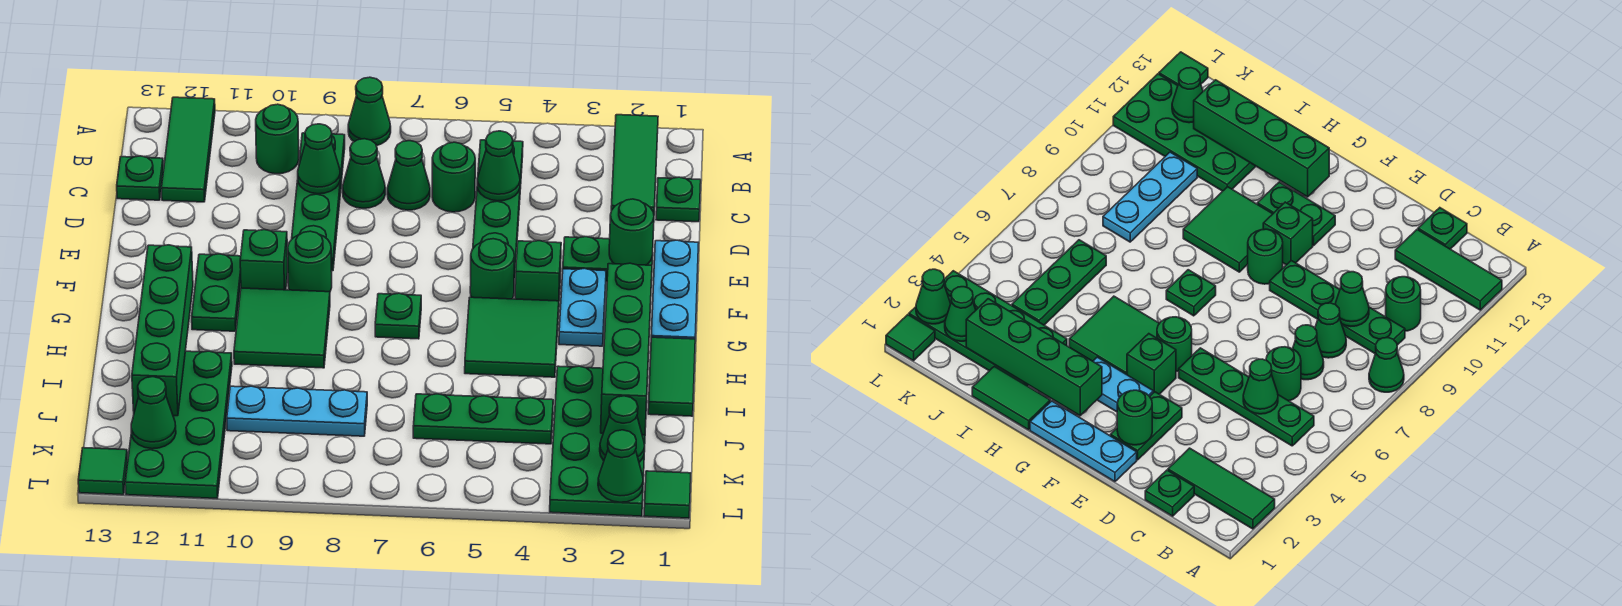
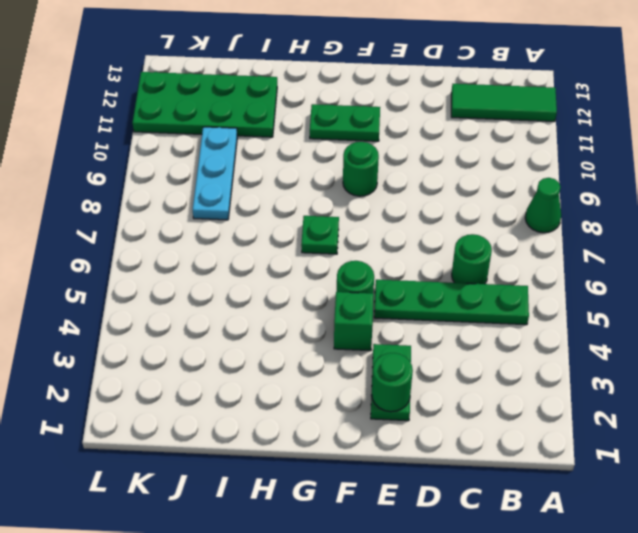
none -> green 1x3 tile [611,115,658,213]
none -> green 1x4 plate [292,133,345,271]
none -> green 1x1 round brick [256,104,299,174]
none -> green 1x1 plate [656,177,701,222]

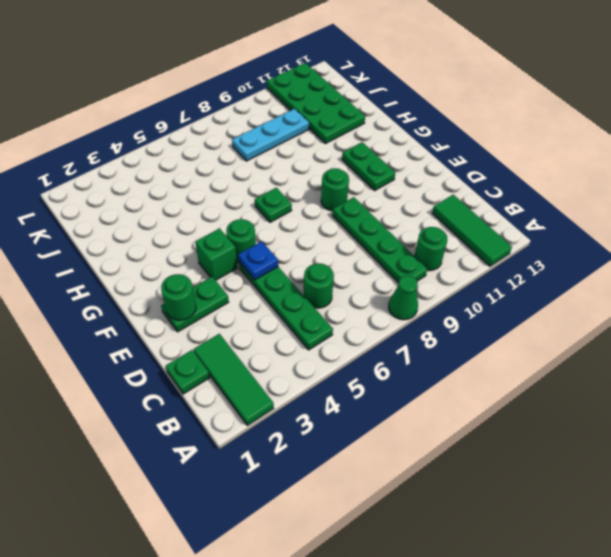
blue 1x1 plate [238,241,278,280] -> none
none -> green 1x1 cone [387,141,430,210]
none -> green 1x1 cone [343,139,385,208]
none -> green 1x1 plate [117,156,163,200]
none -> cyan 1x3 plate [651,240,699,339]

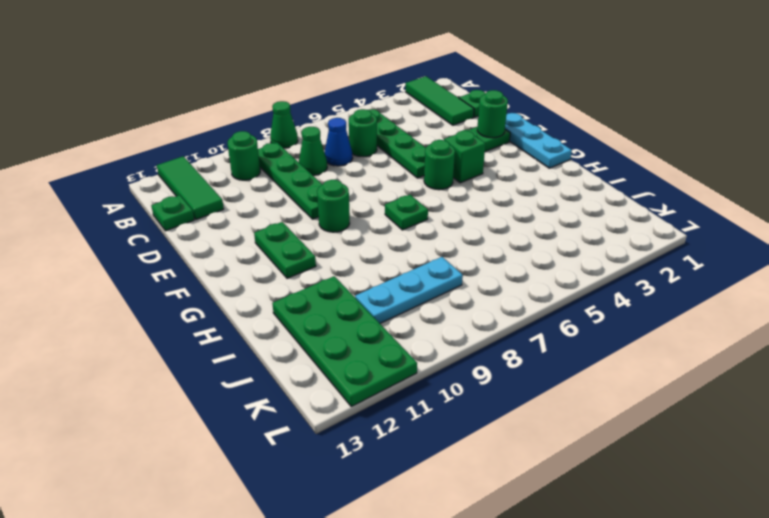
blue 1x1 cone [324,118,353,166] -> green 1x1 cone [387,141,430,210]
none -> cyan 1x2 plate [559,268,606,346]
none -> green 1x1 brick [240,230,288,290]
none -> green 2x2 tile [465,297,559,377]
none -> green 2x2 tile [234,288,330,368]

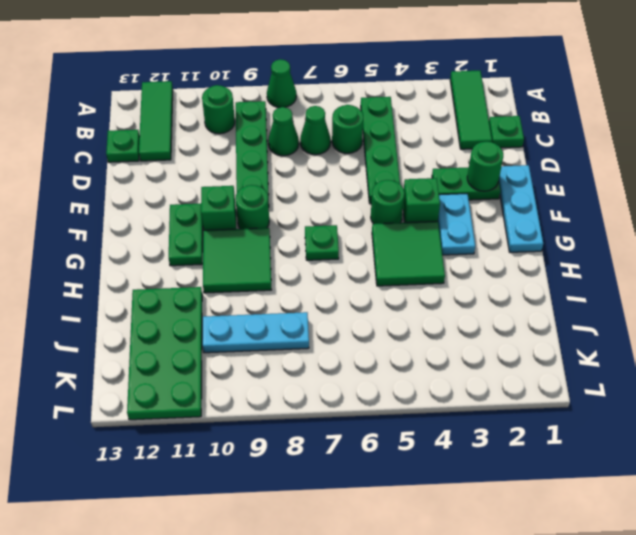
none -> green 1x2 tile [648,337,695,416]
none -> green 2x4 plate [550,366,645,516]
none -> green 1x3 plate [413,394,553,444]
none -> green 1x1 tile [644,471,691,518]

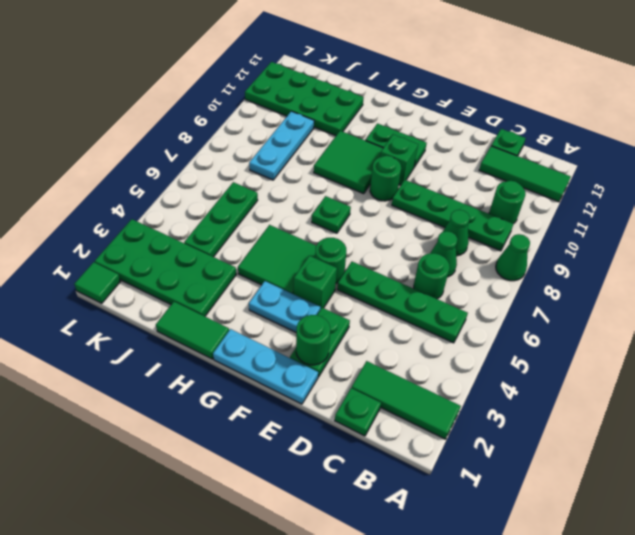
none -> green 1x1 tile [78,448,128,495]
none -> green 1x1 cone [477,131,520,201]
none -> green 1x1 cone [298,124,340,194]
none -> green 1x4 brick [601,263,652,435]

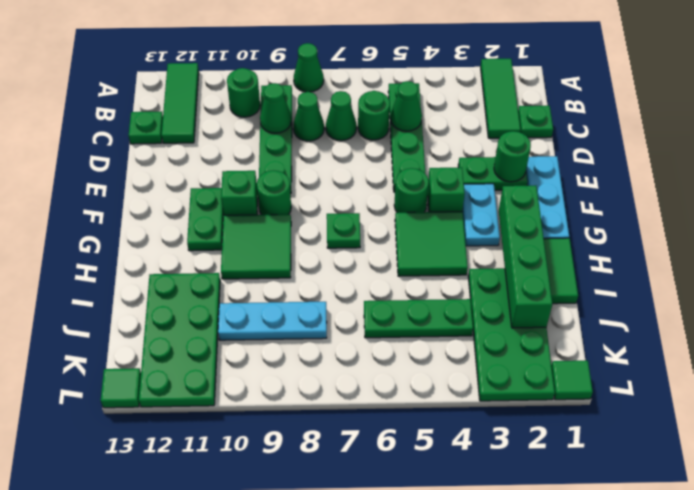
none -> green 1x4 brick [132,245,193,416]
none -> green 1x1 cone [600,396,645,462]
none -> green 1x1 cone [131,377,176,449]
none -> green 1x1 cone [598,430,643,502]

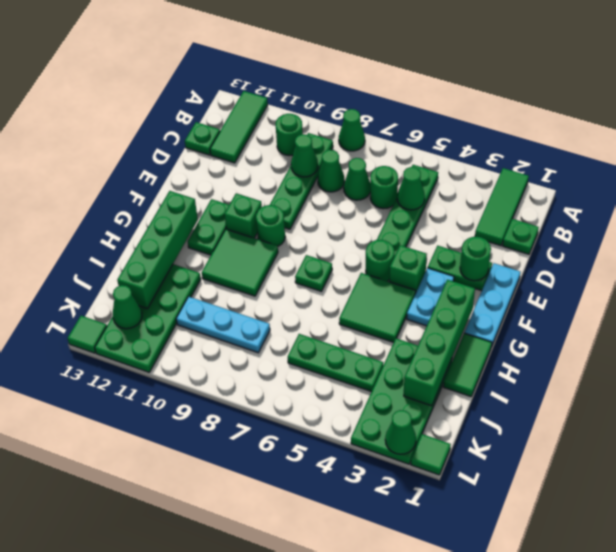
none -> green 1x1 cone [600,396,645,462]

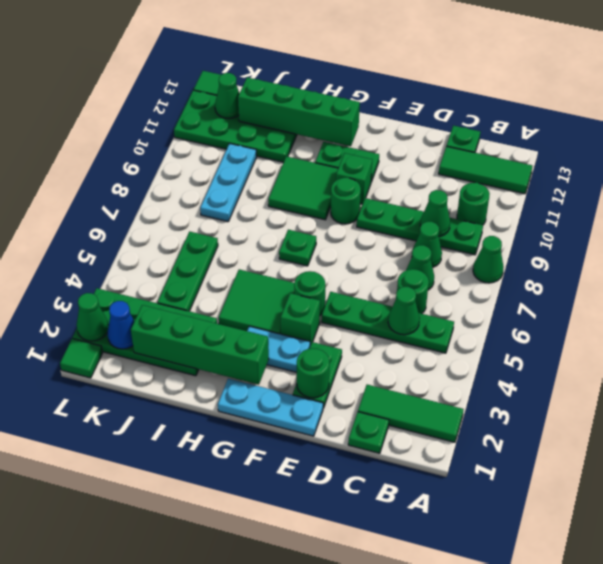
blue 1x1 cone [107,301,134,349] -> green 1x1 cone [600,396,645,462]
none -> green 1x2 tile [648,337,695,416]

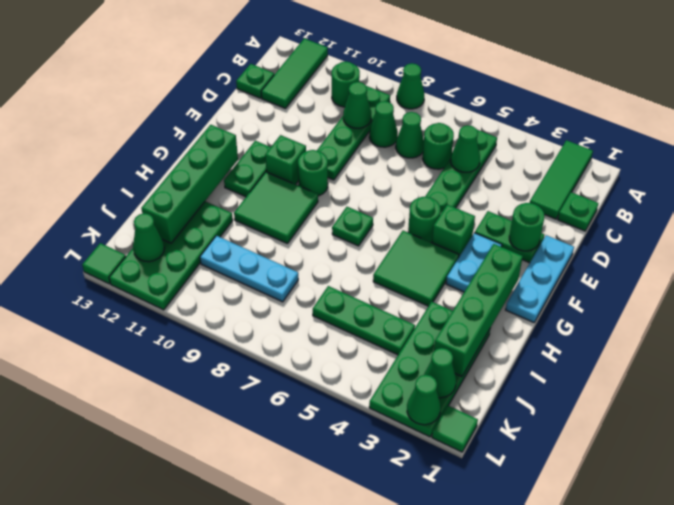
none -> green 1x2 tile [648,337,695,416]

